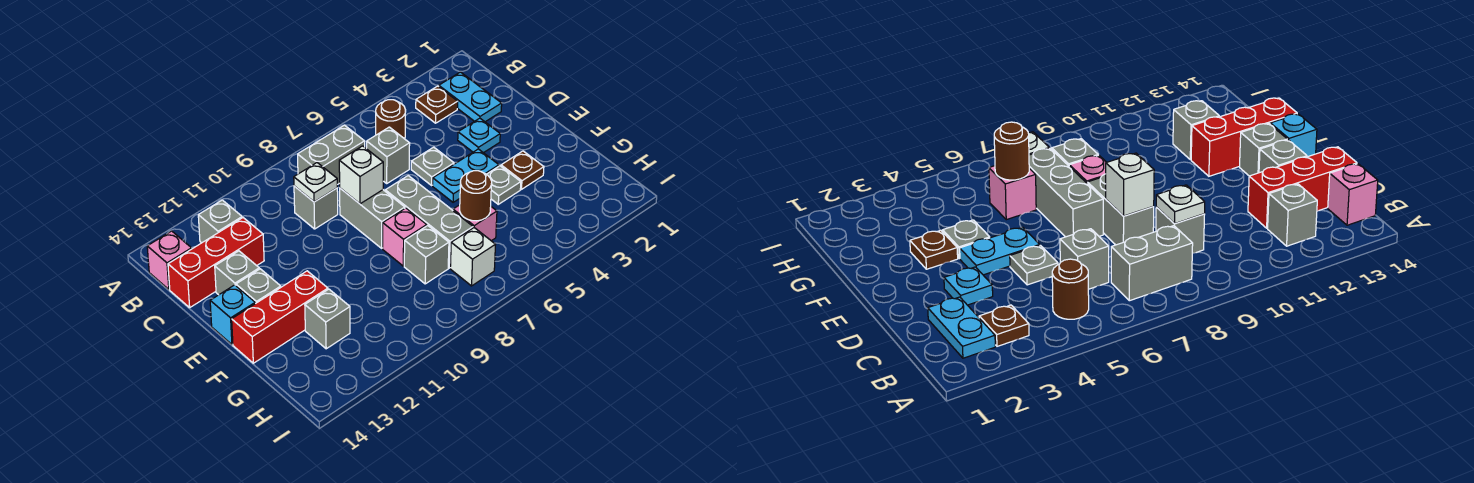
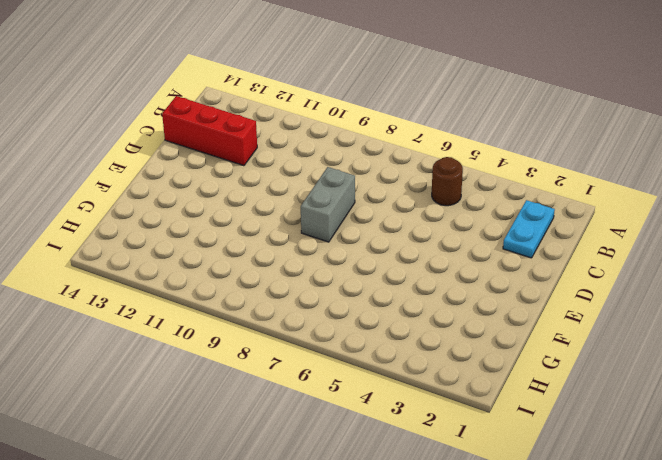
none -> brown 1x1 plate [416,86,458,123]
none -> grey 1x2 brick [298,125,365,185]
none -> grey 1x1 brick [198,200,242,243]

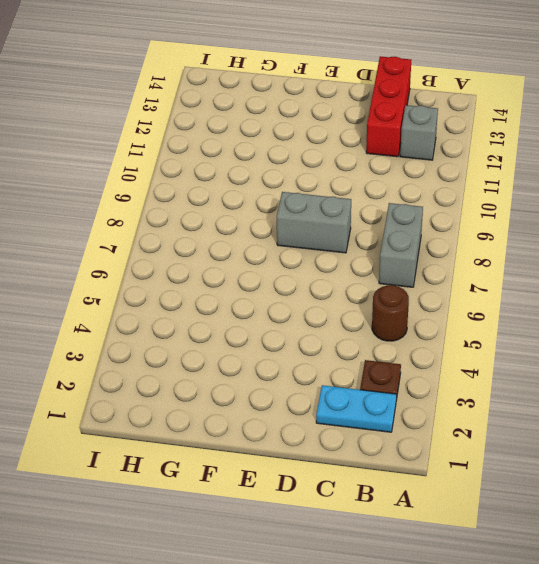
none -> pink 1x1 brick [147,231,192,289]
none -> grey 1x1 brick [367,127,410,183]
none -> grey 1x1 brick [294,186,338,229]

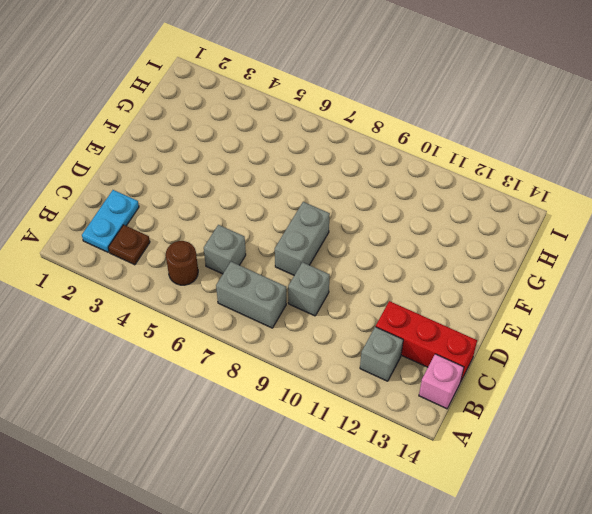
none -> cyan 1x1 plate [458,118,500,153]
none -> grey 1x1 plate [411,147,454,185]
none -> grey 1x1 brick [215,251,259,295]

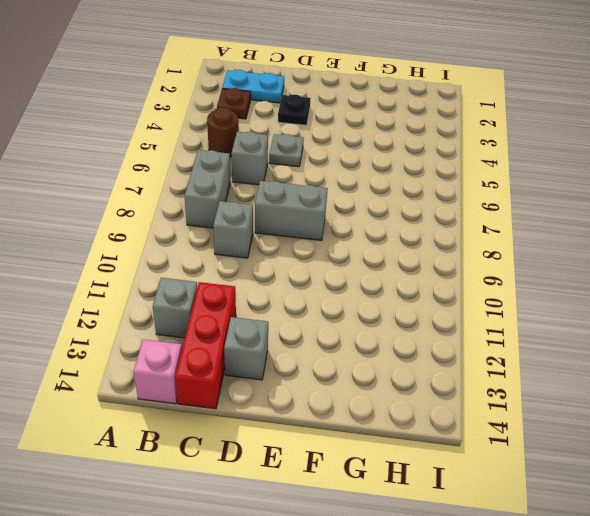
black 1x1 plate [278,94,311,125] -> cyan 1x1 plate [458,118,500,153]
none -> cyan 1x2 plate [433,149,499,202]
none -> grey 1x3 brick [385,176,473,268]
none -> grey 1x1 brick [236,269,281,304]

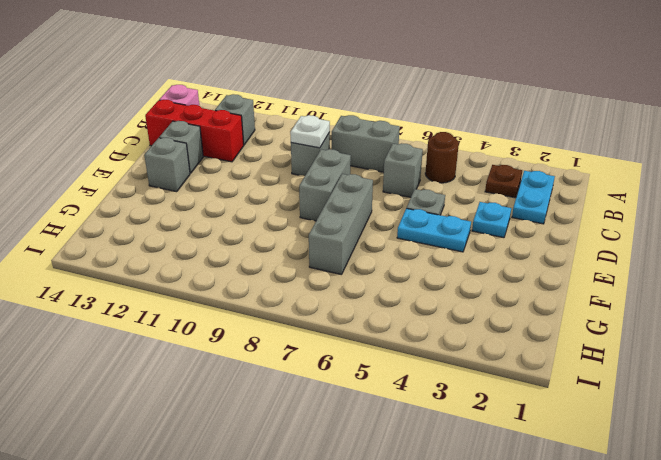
none -> cyan 1x1 brick [210,285,255,344]
none -> brown 1x1 plate [501,151,544,189]
none -> grey 1x1 plate [487,166,521,204]

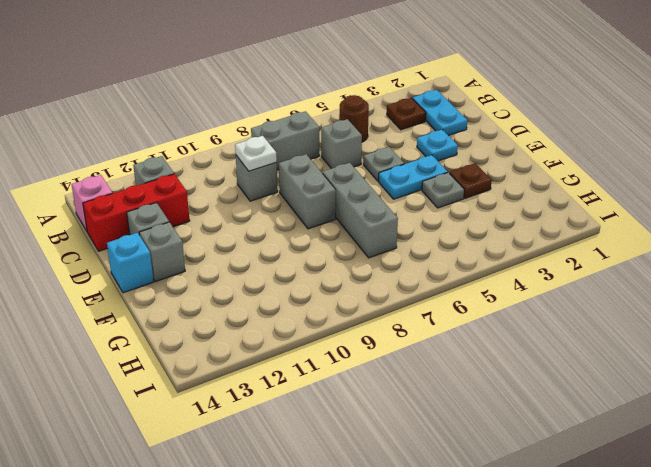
none -> pink 1x1 brick [383,208,427,266]
none -> red 1x3 brick [232,271,328,363]
none -> pink 1x1 brick [453,205,497,241]

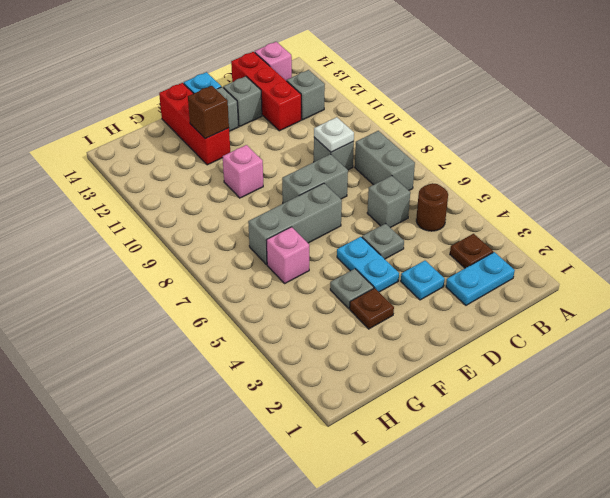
pink 1x1 brick [223,145,263,198] -> pink 1x1 brick moved to [383,208,427,266]
brown 1x1 brick [188,86,229,139] -> none
none -> grey 1x1 brick [404,226,449,284]
none -> grey 1x1 brick [305,289,350,349]
none -> white 1x1 brick [450,228,496,286]

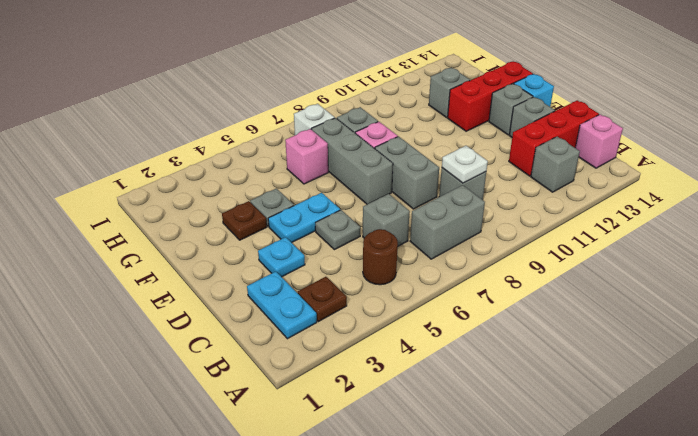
none -> white 1x1 brick [339,146,383,204]
none -> brown 1x1 round brick [460,171,492,221]

